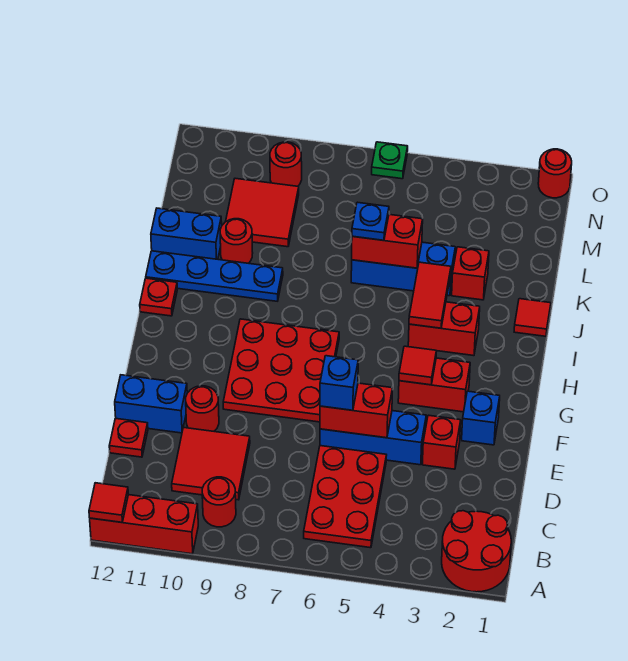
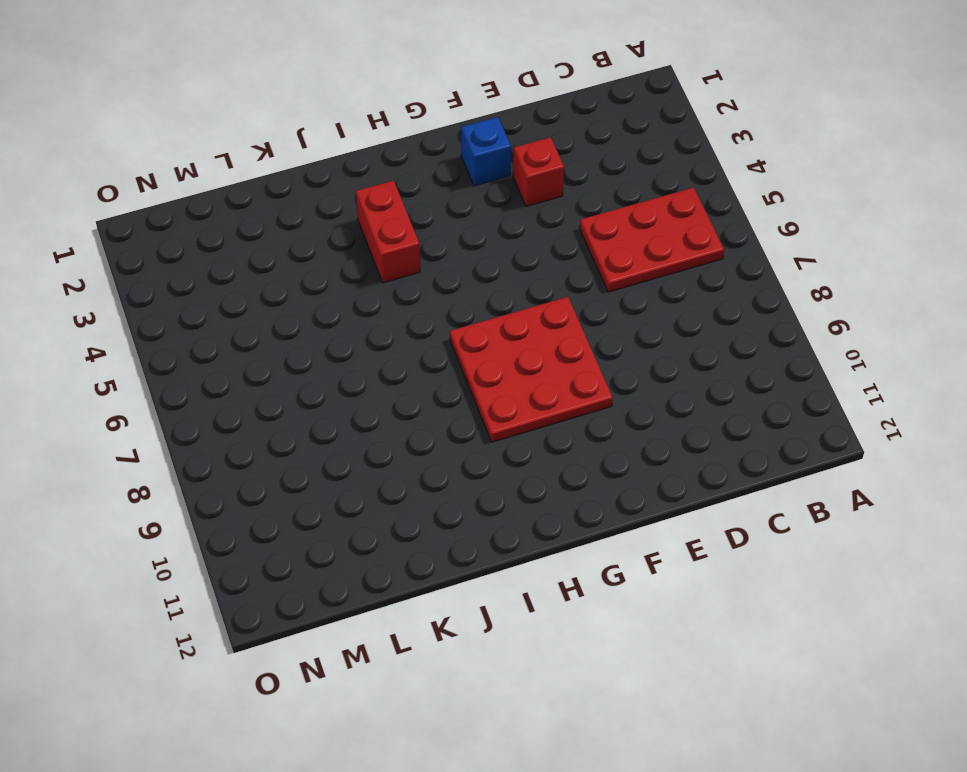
none -> red 2x2 round brick [442,511,511,592]
none -> red 1x3 brick [90,495,198,554]
none -> red 1x1 round brick [202,477,236,527]
none -> red 2x2 tile [172,427,250,500]

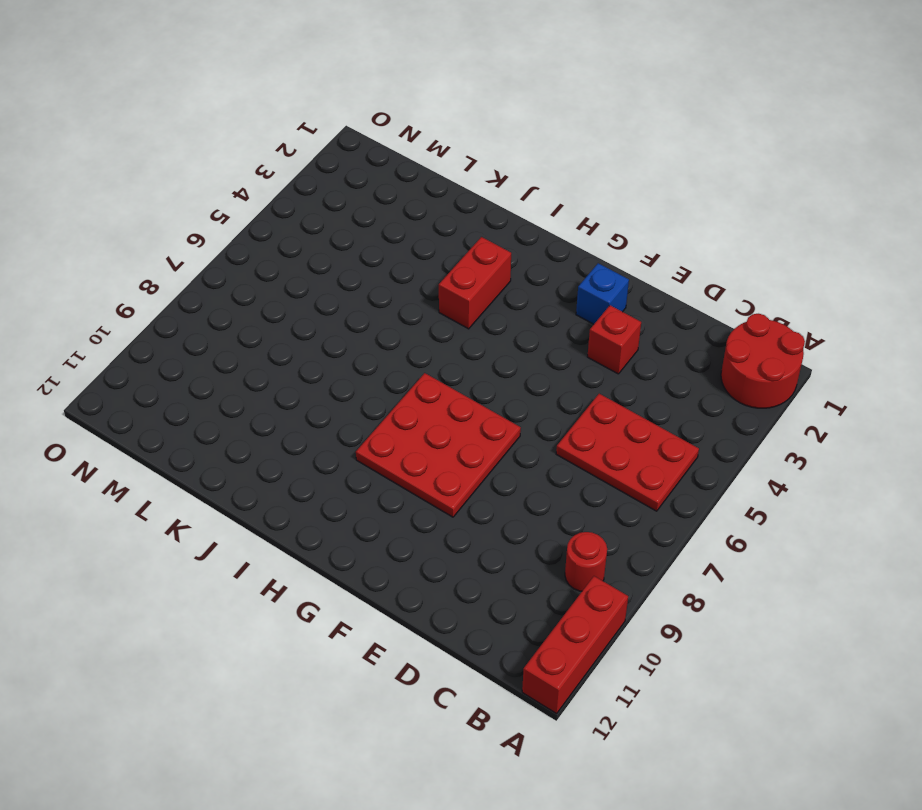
none -> red 2x2 tile [172,427,250,500]
none -> red 1x1 plate [109,418,148,457]
none -> blue 1x3 brick [320,411,426,465]
none -> red 1x1 round brick [186,386,219,431]

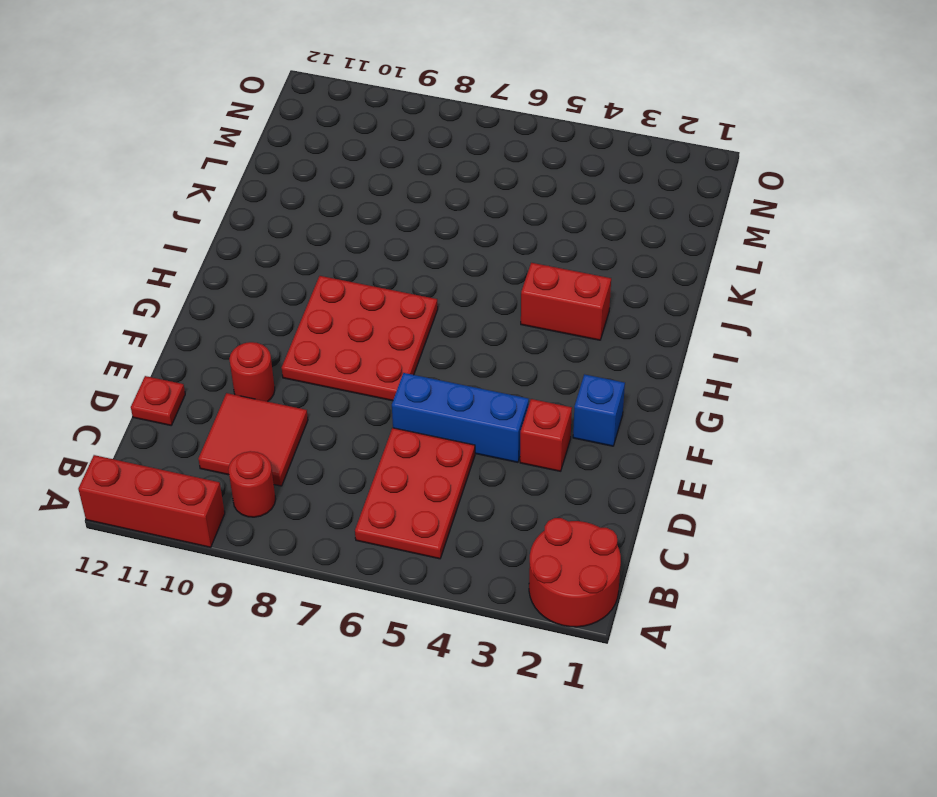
none -> blue 1x2 brick [115,375,187,433]
none -> red 1x2 brick [398,358,470,412]
none -> red 1x1 plate [140,278,177,316]
none -> red 1x1 tile [514,299,551,336]

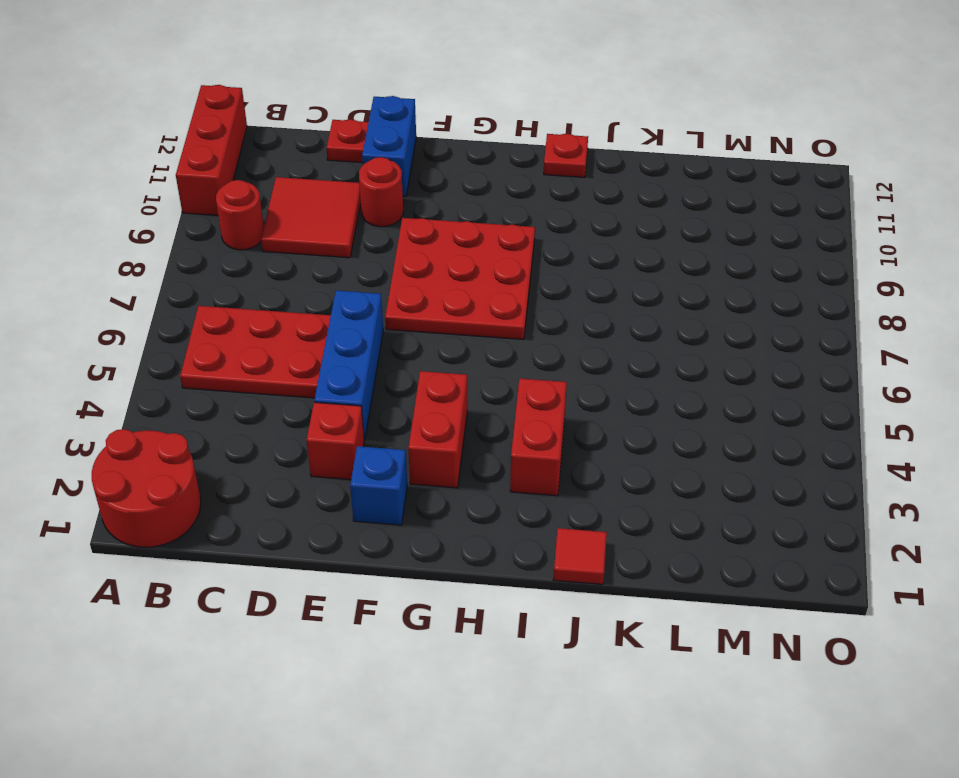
none -> blue 1x4 plate [146,251,283,301]
none -> red 1x1 brick [452,247,489,300]
none -> blue 1x3 brick [351,242,455,296]
none -> red 1x1 round brick [220,219,253,263]

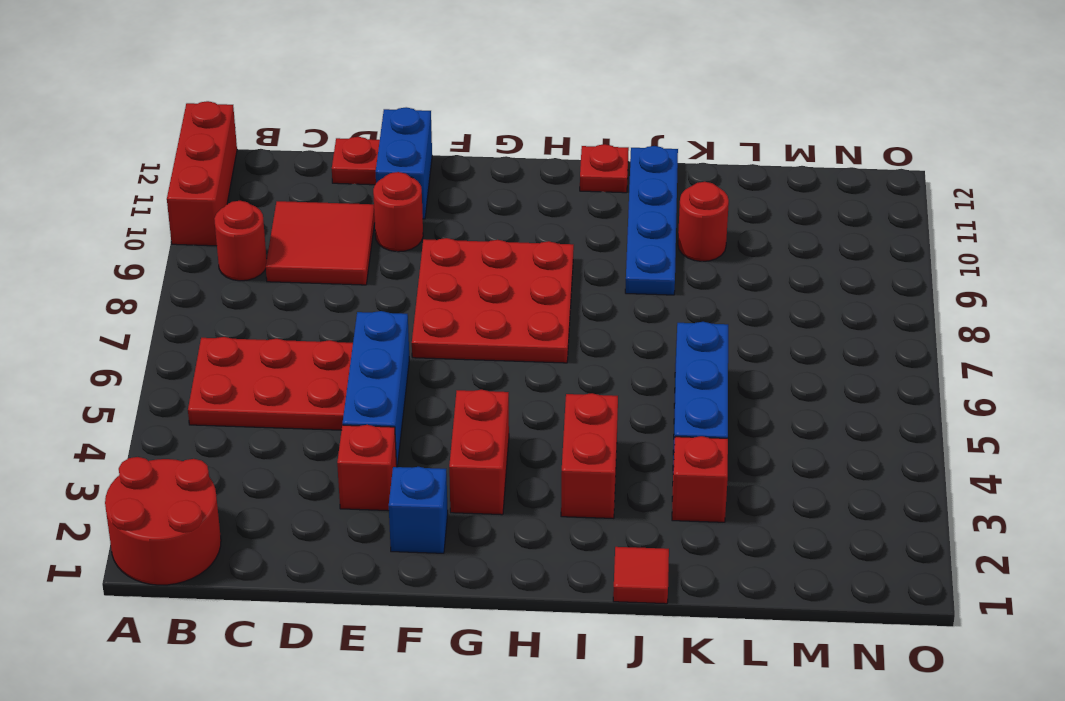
none -> blue 1x2 brick [151,208,222,259]
none -> red 2x2 tile [226,178,299,247]
none -> red 1x1 round brick [270,142,302,186]
none -> red 1x1 round brick [538,149,572,198]

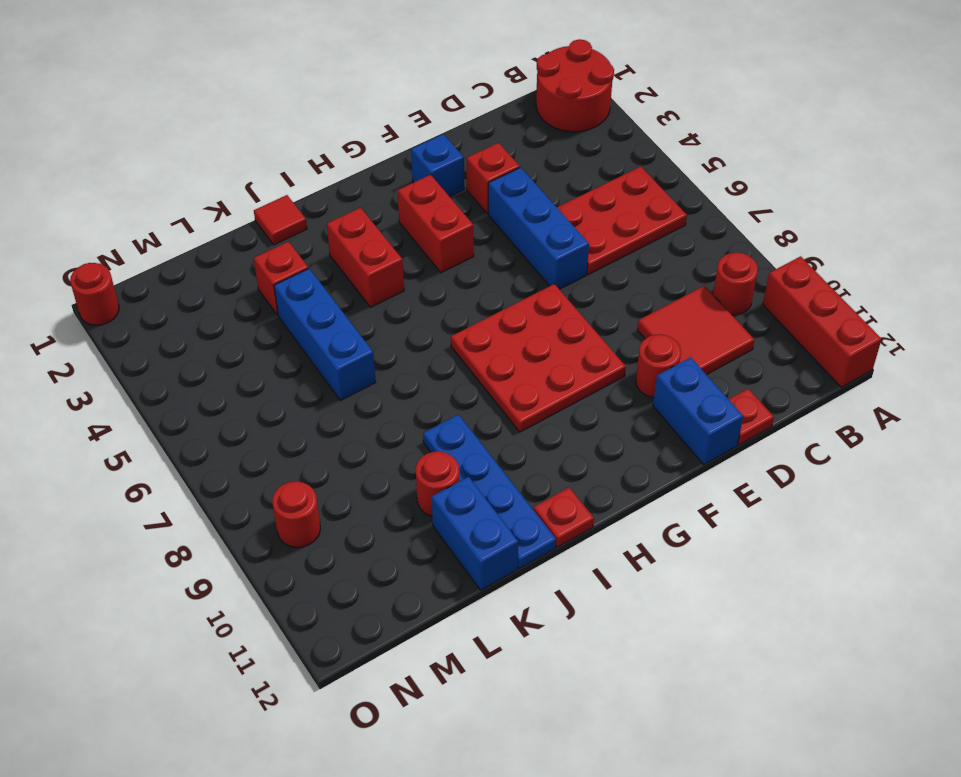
none -> red 2x2 tile [226,178,299,247]
none -> green 1x1 plate [372,142,408,179]
none -> red 1x1 tile [89,483,128,522]
none -> red 1x2 brick [320,383,393,438]

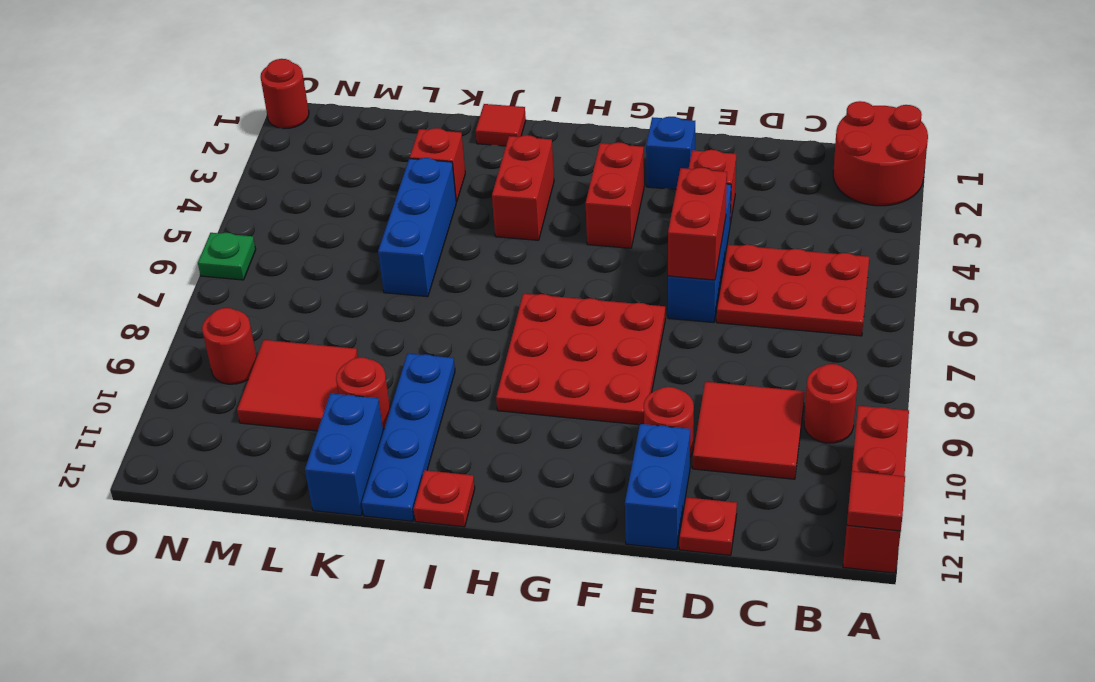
none -> red 1x1 tile [399,346,436,385]
none -> red 1x2 tile [409,262,451,328]
none -> red 1x2 brick [352,214,423,268]
none -> blue 1x1 brick [320,356,358,410]

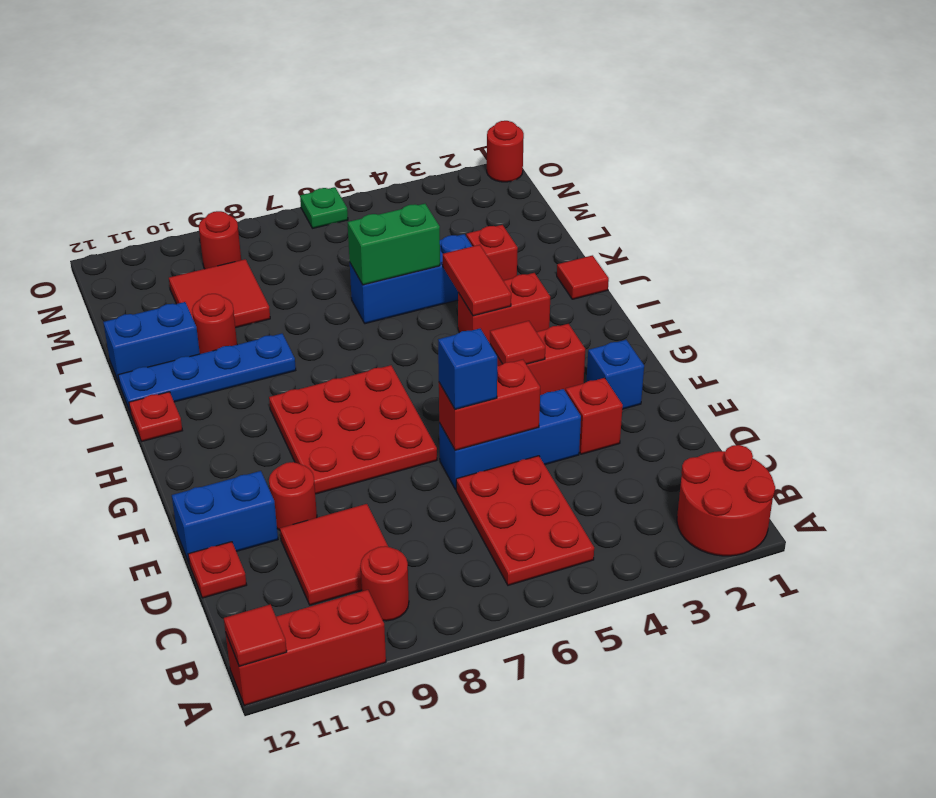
green 1x2 brick [347,204,440,285] -> red 1x2 brick [352,214,423,268]
none -> blue 1x1 plate [352,202,389,240]

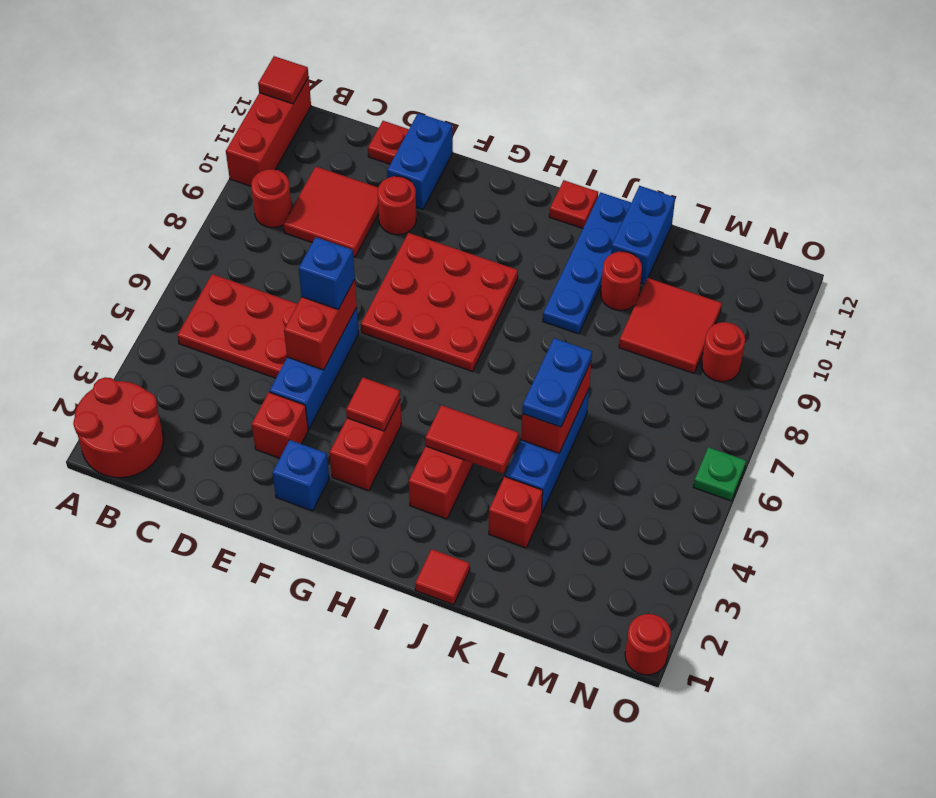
blue 1x2 plate [522,338,592,427] -> blue 1x1 plate [352,202,389,240]

